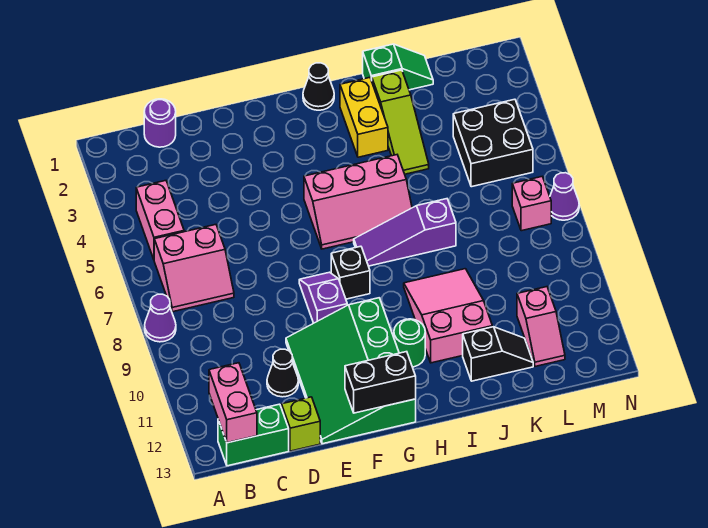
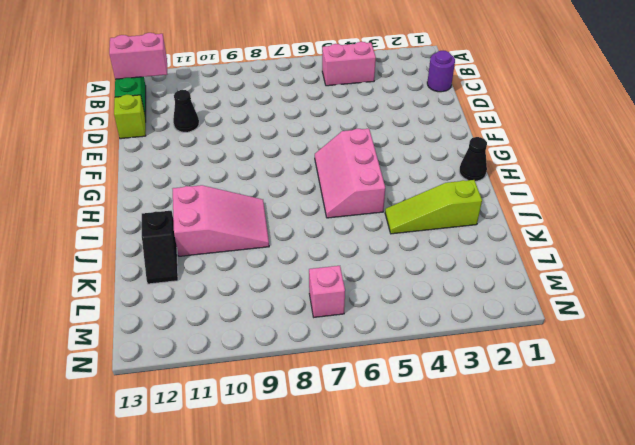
none -> purple 1x1 cone [145,294,176,342]
none -> pink 2x2 slope [154,225,234,312]
none -> green 3x4 slope [286,298,416,444]

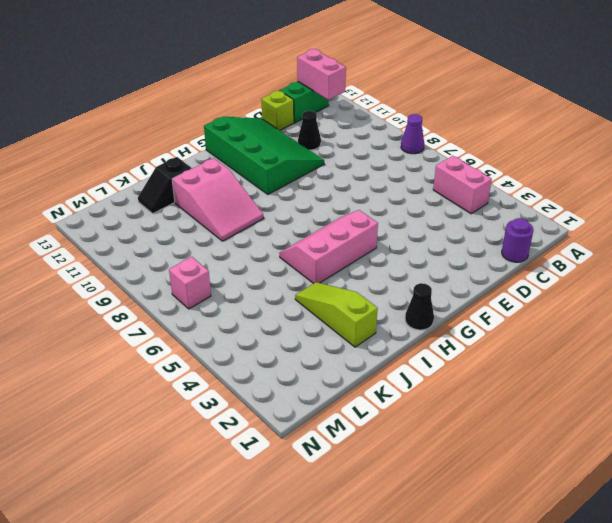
none -> pink 2x2 slope [154,225,234,312]
none -> purple 1x2 slope [299,272,347,323]
none -> black 1x1 brick [331,246,370,299]

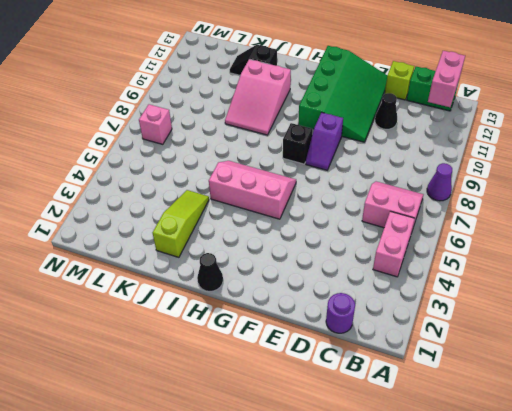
none -> purple 1x3 slope [354,199,456,266]
none -> green 1x1 round brick [394,319,425,367]
none -> yellow 1x2 brick [340,78,388,157]

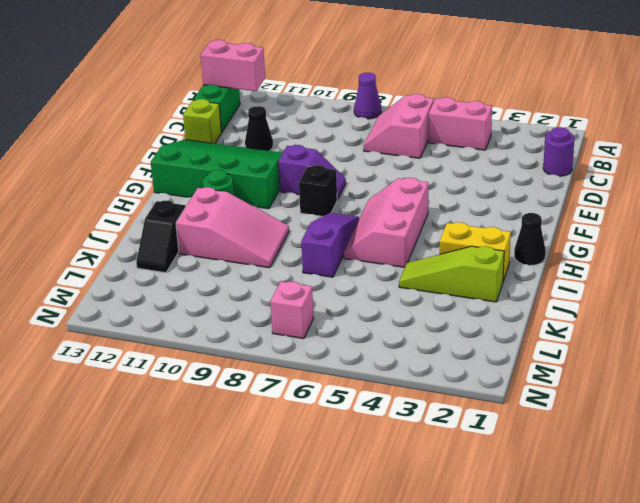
none -> green 1x2 slope [363,44,433,90]
none -> black 2x2 brick [453,99,533,187]
none -> pink 1x2 slope [517,287,565,366]

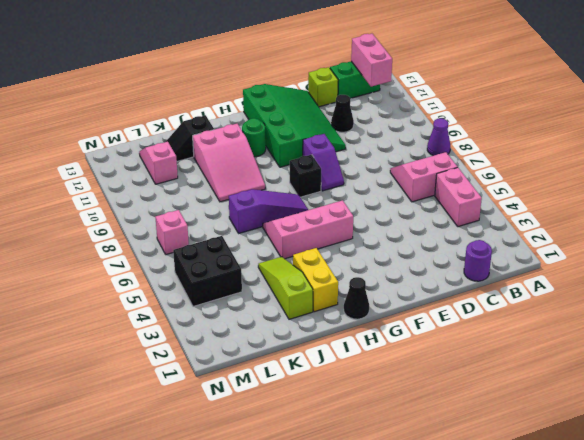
none -> green 1x2 slope [363,44,433,90]
none -> purple 1x1 cone [550,173,579,220]
none -> black 1x2 brick [345,352,416,413]

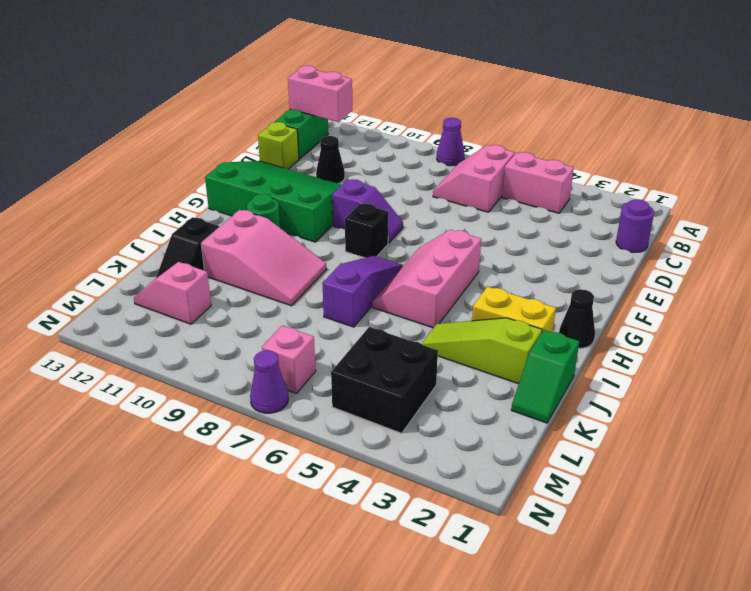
none -> black 1x2 brick [345,352,416,413]

